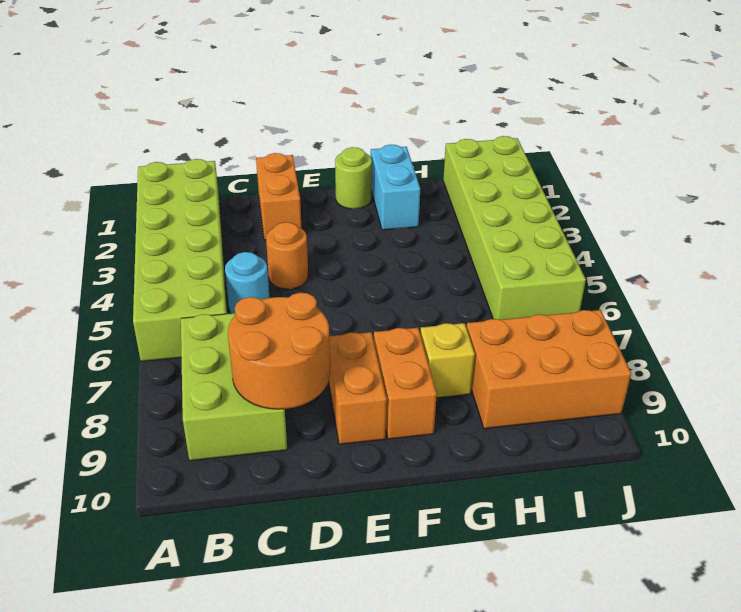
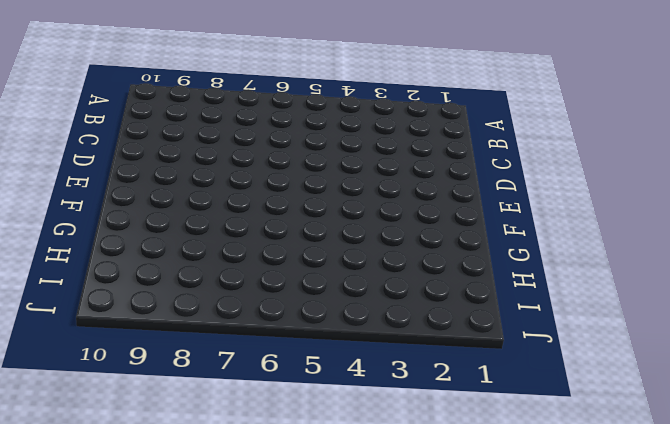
none -> lime 2x6 brick [133,159,227,361]
none -> lime 2x3 brick [181,313,287,461]
none -> cyan 1x1 round brick [225,252,270,314]

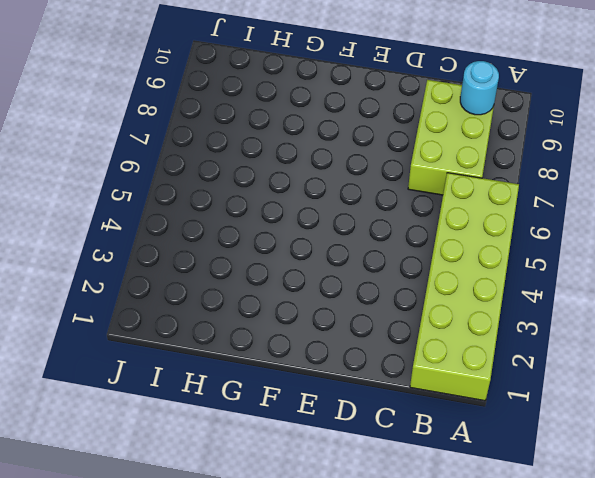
cyan 1x1 round brick [460,61,499,115] -> cyan 1x1 round brick moved to [225,252,270,314]
none -> orange 1x2 brick [256,153,302,240]
none -> orange 1x1 round brick [266,222,308,289]
none -> orange 1x2 brick [329,332,387,444]

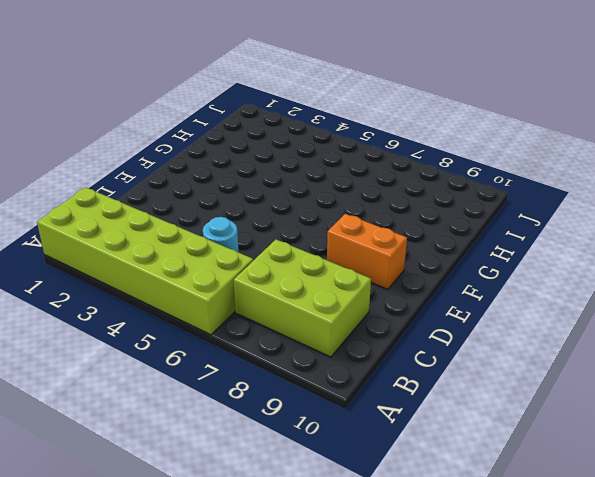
none -> orange 1x2 brick [256,153,302,240]
none -> orange 1x1 round brick [266,222,308,289]
none -> lime 1x1 round brick [335,147,372,209]

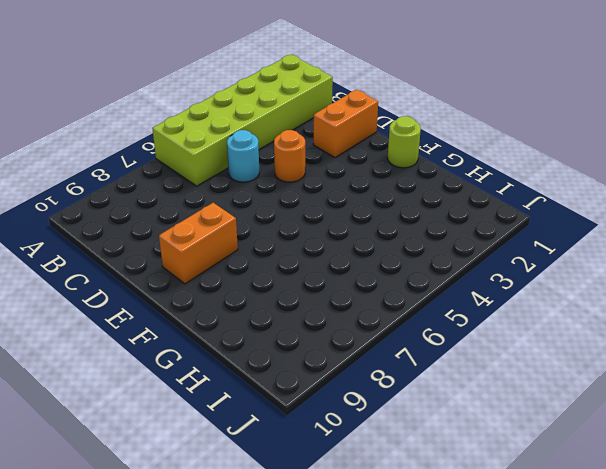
none -> lime 2x3 brick [181,313,287,461]
none -> orange 1x2 brick [374,328,437,439]
none -> cyan 1x2 brick [371,145,420,230]

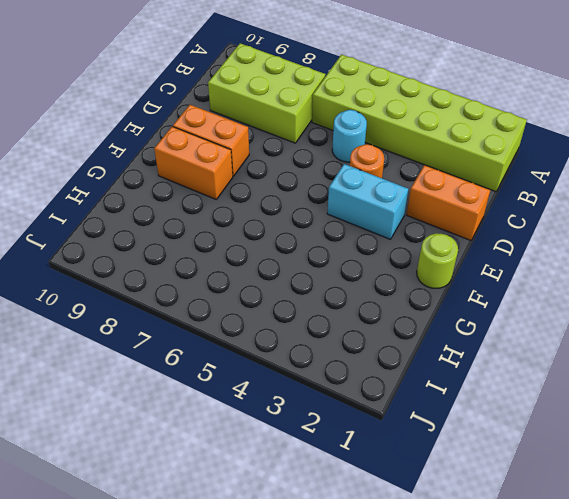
cyan 1x2 brick [327,164,408,239] -> cyan 1x2 brick moved to [371,145,420,230]
none -> yellow 1x1 brick [420,323,475,398]
none -> orange 2x3 brick [467,310,631,429]
none -> lime 2x6 brick [443,136,586,320]

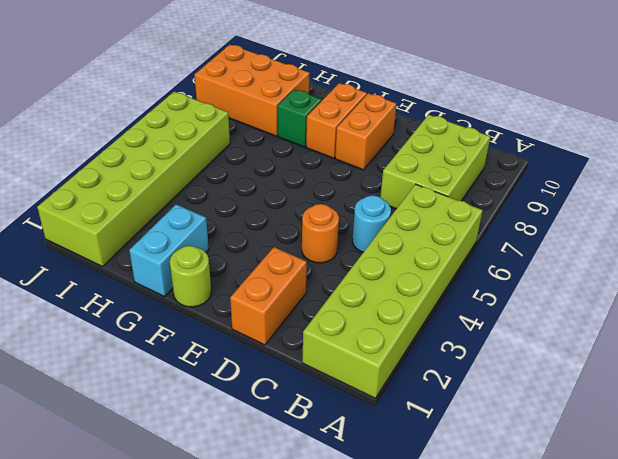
green 1x1 brick [278,89,322,147] -> yellow 1x1 brick [420,323,475,398]
none -> orange 2x2 round brick [228,293,330,409]

